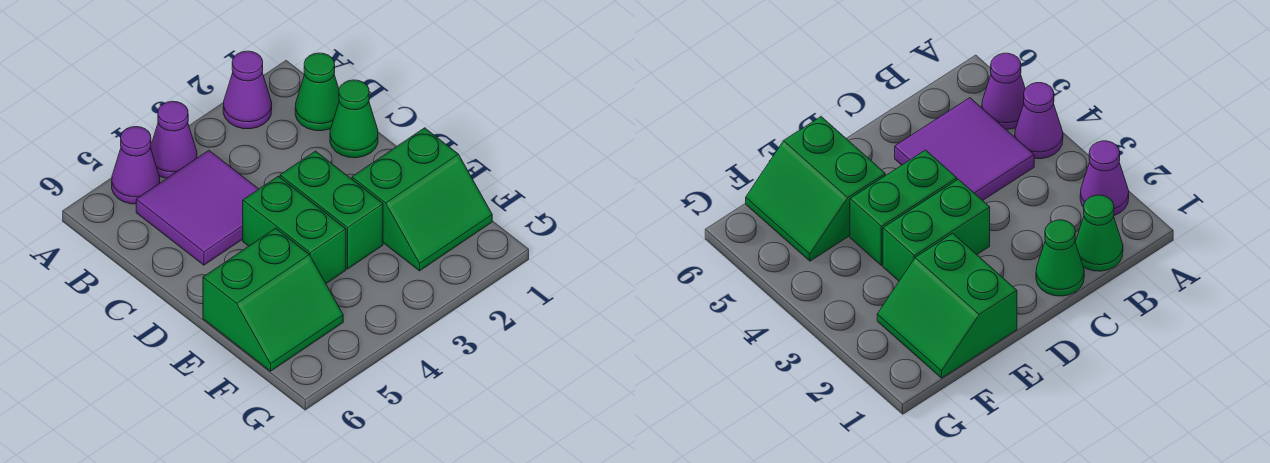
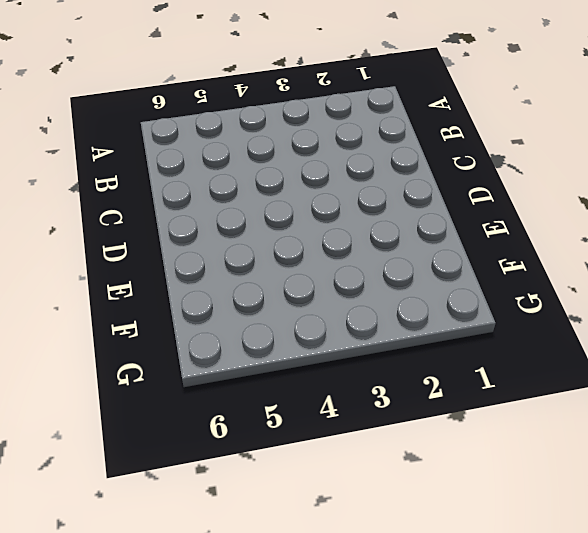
none -> purple 1x1 cone [223,51,272,129]
none -> purple 1x1 cone [151,101,197,178]

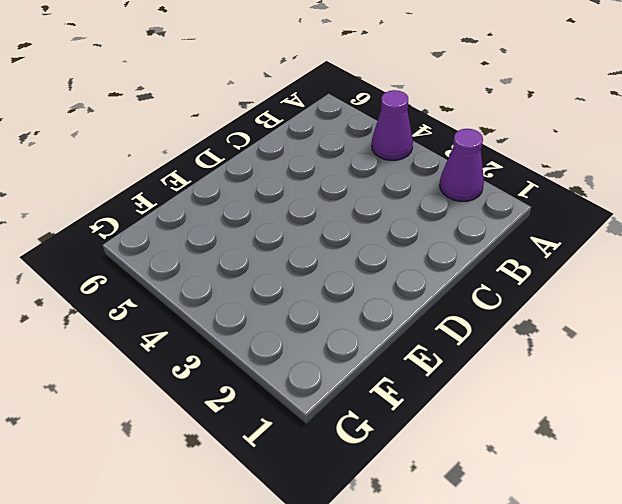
none -> purple 1x1 cone [112,127,160,204]
none -> green 1x1 cone [295,53,339,131]

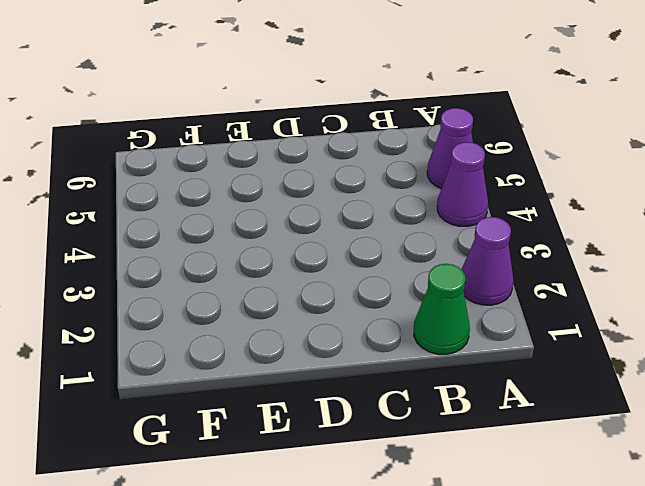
none -> purple 2x2 tile [136,150,258,265]
none -> green 1x1 cone [330,80,378,158]

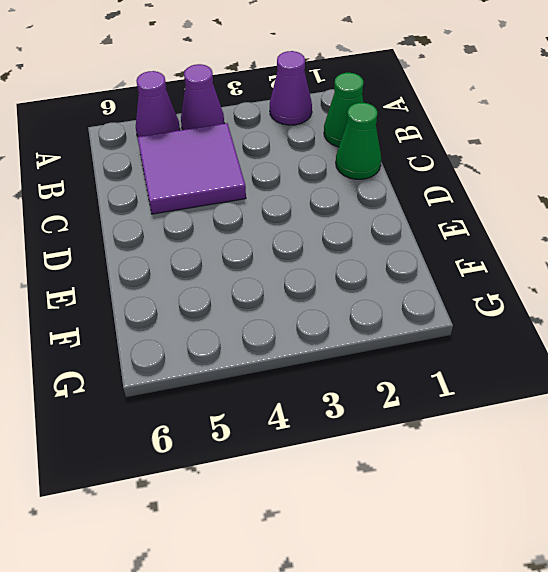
none -> green 1x2 brick [280,151,383,269]
none -> green 1x2 brick [243,176,346,283]

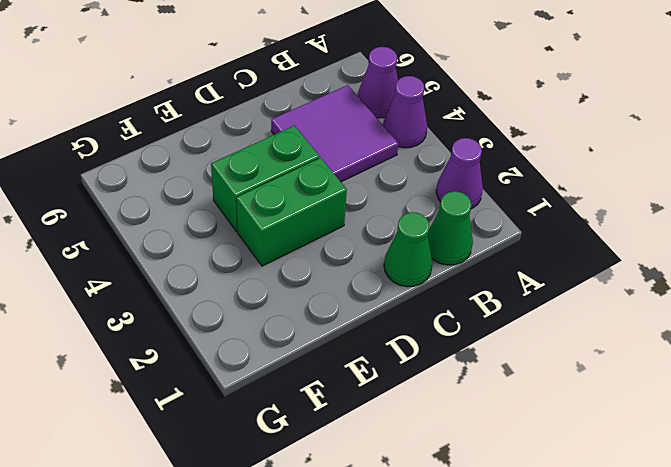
none -> green 2x2 slope [352,128,492,271]
none -> green 2x2 slope [203,228,343,371]

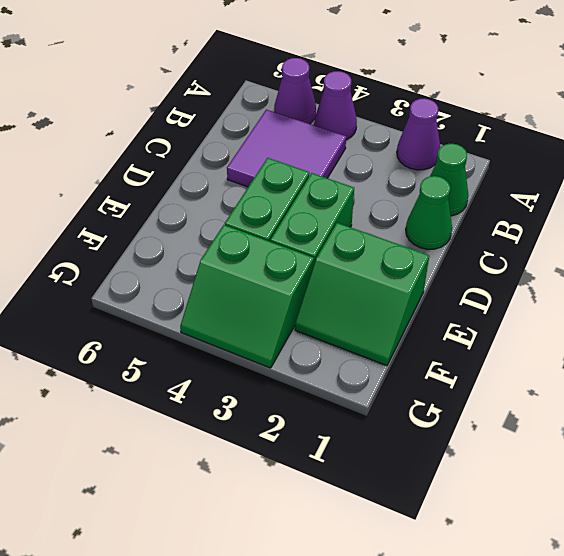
green 2x2 slope [180,225,314,368] -> green 2x2 slope moved to [203,228,343,371]

